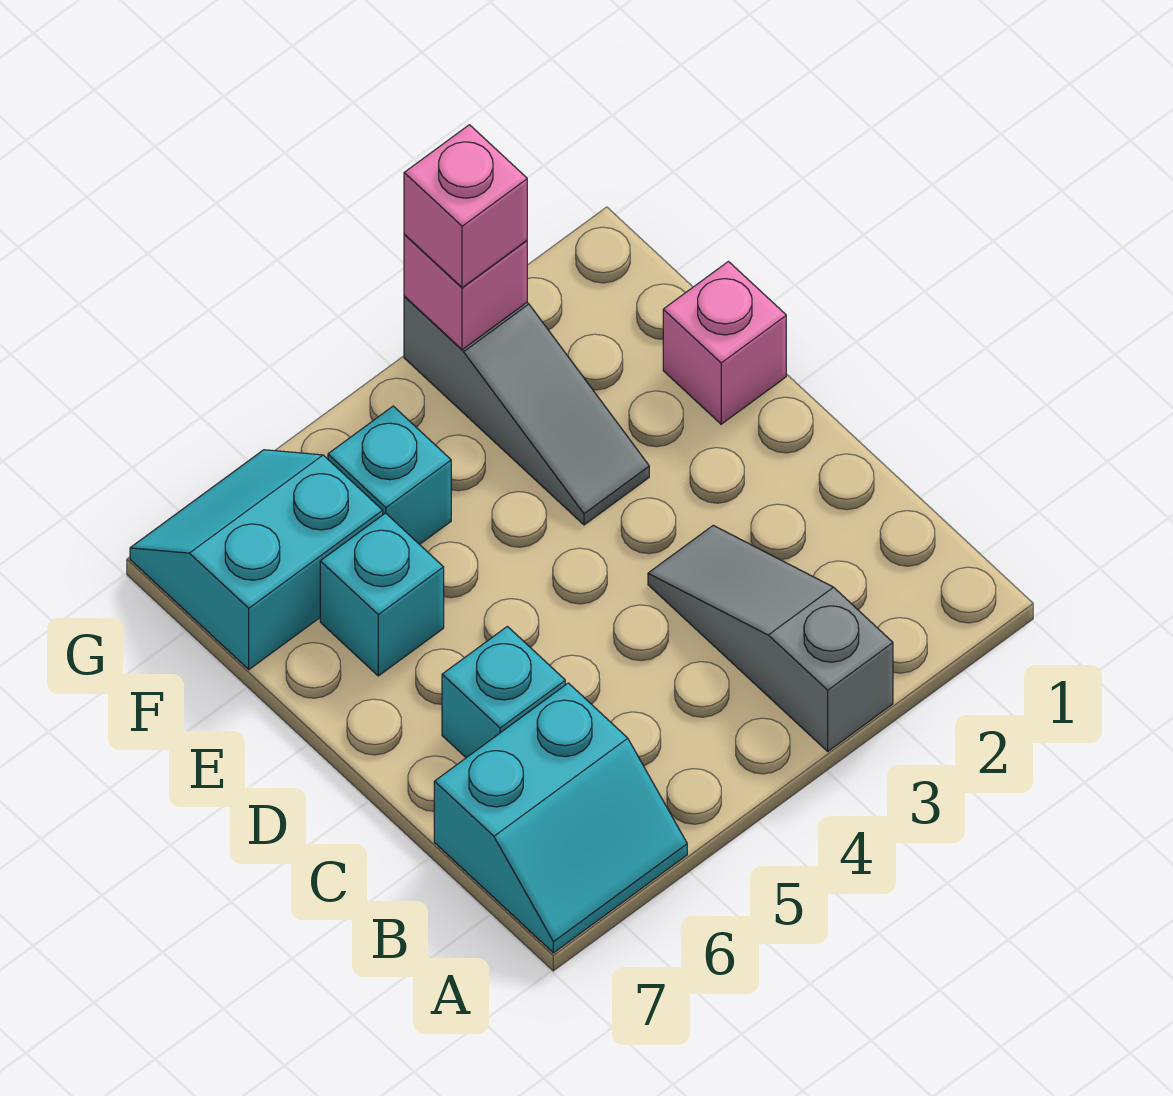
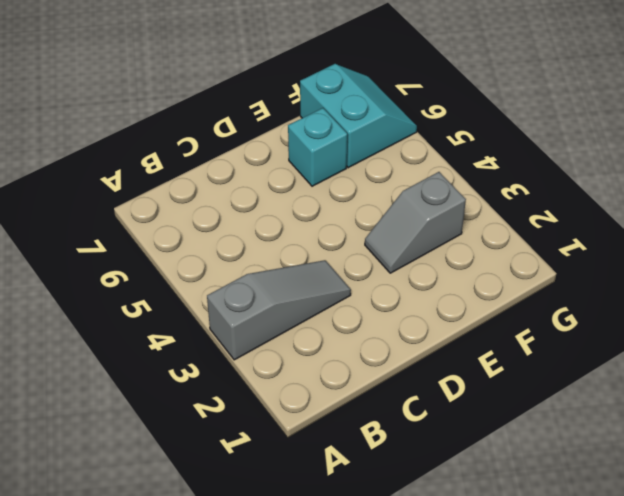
grey 1x2 slope [365,172,466,273] -> grey 1x3 slope [404,296,649,525]
none -> cyan 2x2 slope [434,683,687,953]
none -> cyan 1x1 brick [442,626,565,758]

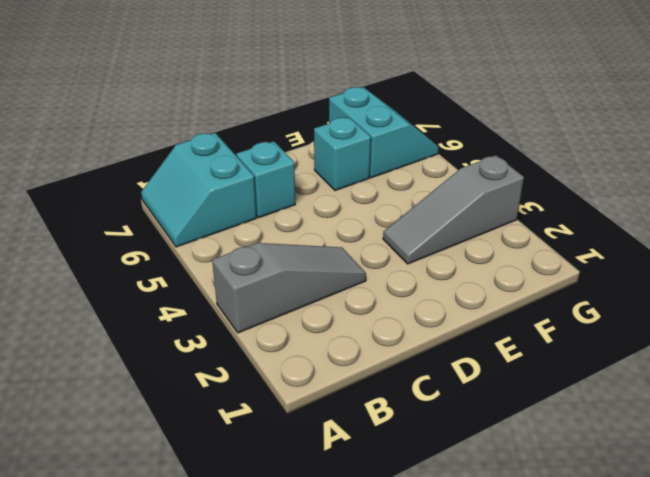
none -> pink 1x1 brick [663,262,786,424]
none -> cyan 1x1 brick [328,406,451,545]

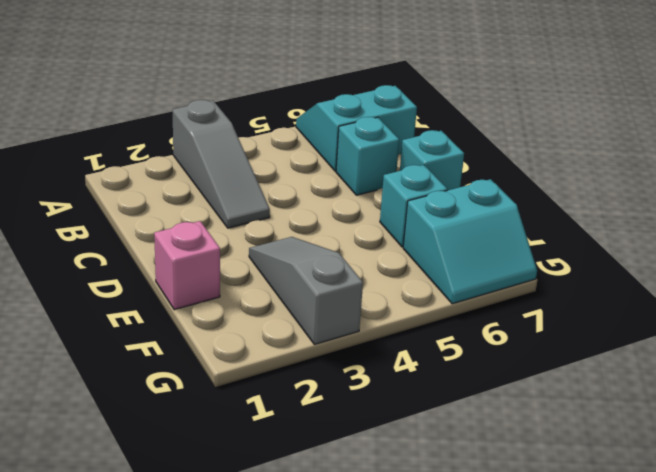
cyan 1x1 brick [400,130,464,190] -> cyan 1x1 brick moved to [328,406,451,545]
none -> pink 1x1 brick [404,234,527,350]
none -> pink 1x1 brick [404,125,527,288]

